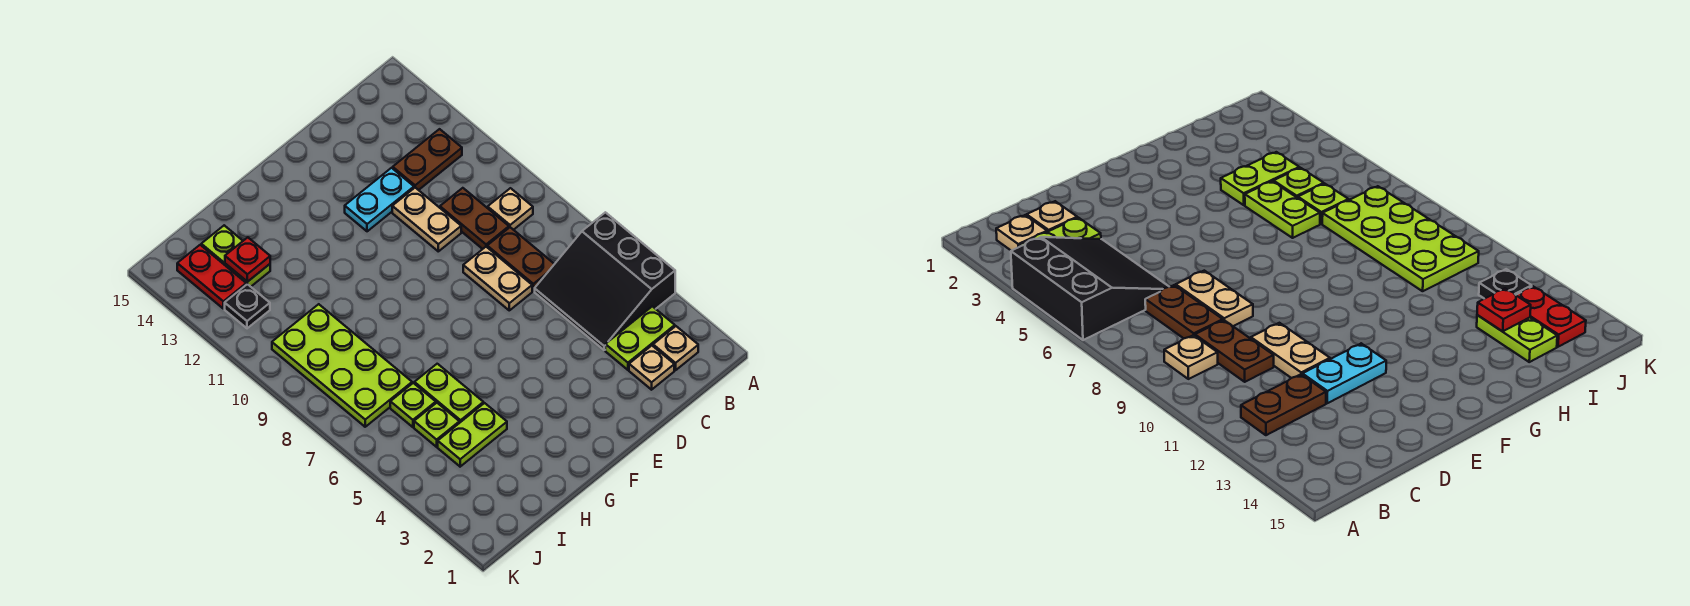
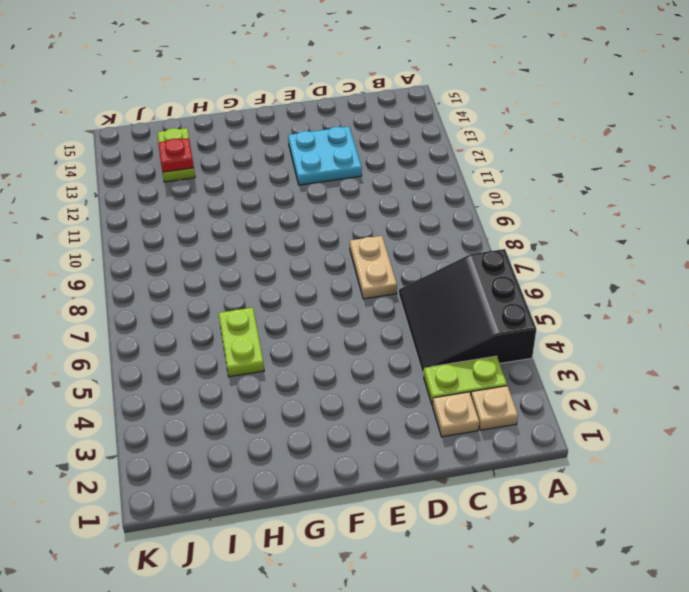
cyan 2x2 plate [288,127,362,185] -> cyan 1x2 plate [345,168,414,231]
none -> tan 1x1 plate [488,188,533,230]
none -> brown 1x2 plate [393,129,462,190]
none -> brown 1x2 plate [487,227,554,291]

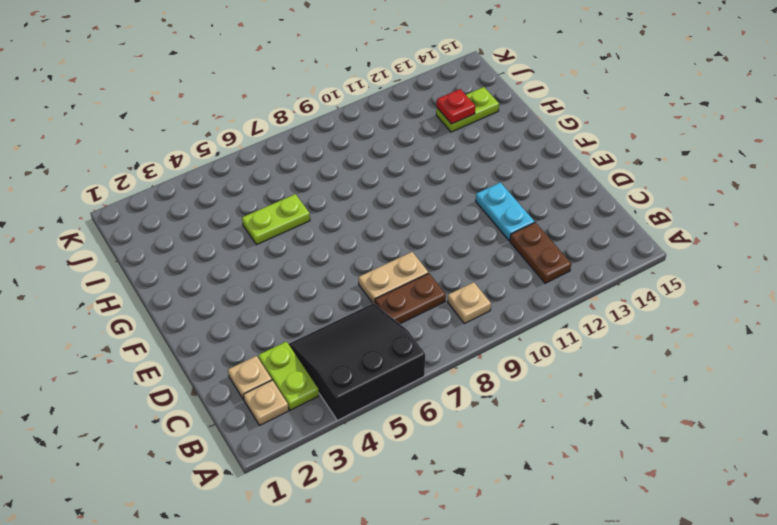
none -> brown 1x2 plate [440,188,509,249]
none -> tan 1x2 plate [392,188,461,251]
none -> lime 1x2 plate [438,403,507,467]

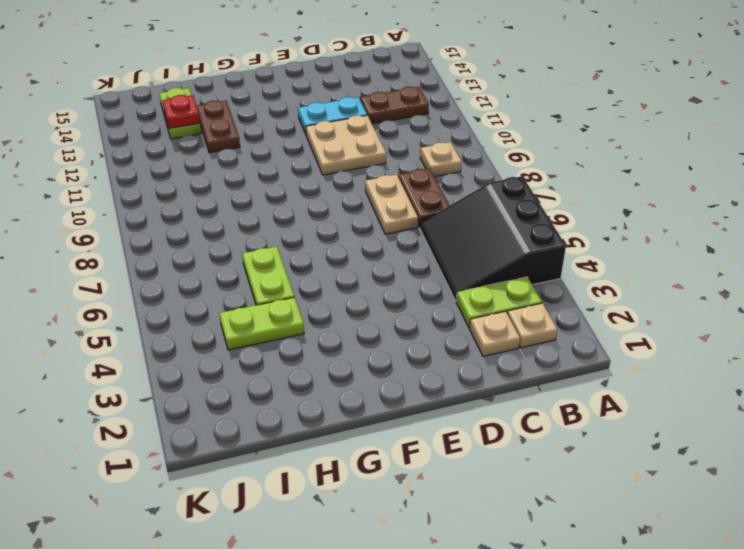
tan 2x2 plate [306,115,386,175] -> tan 1x2 plate [392,188,461,251]
brown 1x2 plate [197,100,240,153] -> brown 1x2 plate moved to [440,188,509,249]
none -> lime 1x1 plate [414,403,459,447]
none -> lime 1x1 plate [390,383,436,427]
none -> lime 2x4 plate [272,304,412,427]

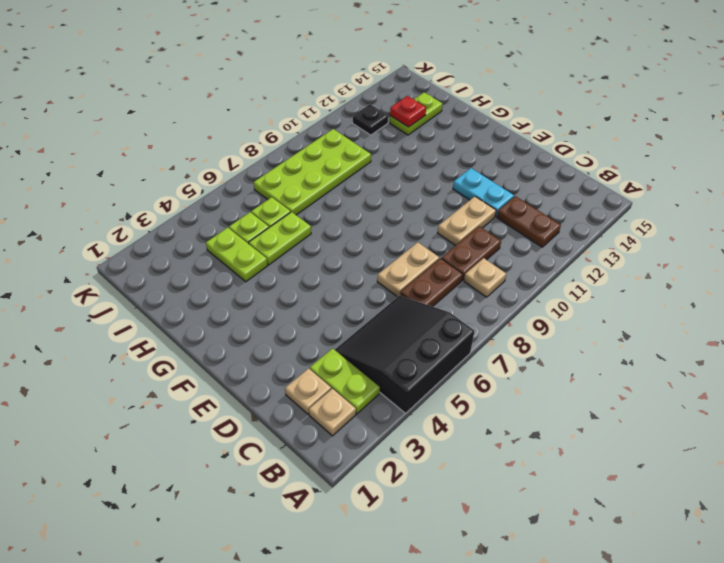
none -> red 1x2 plate [177,245,246,309]

